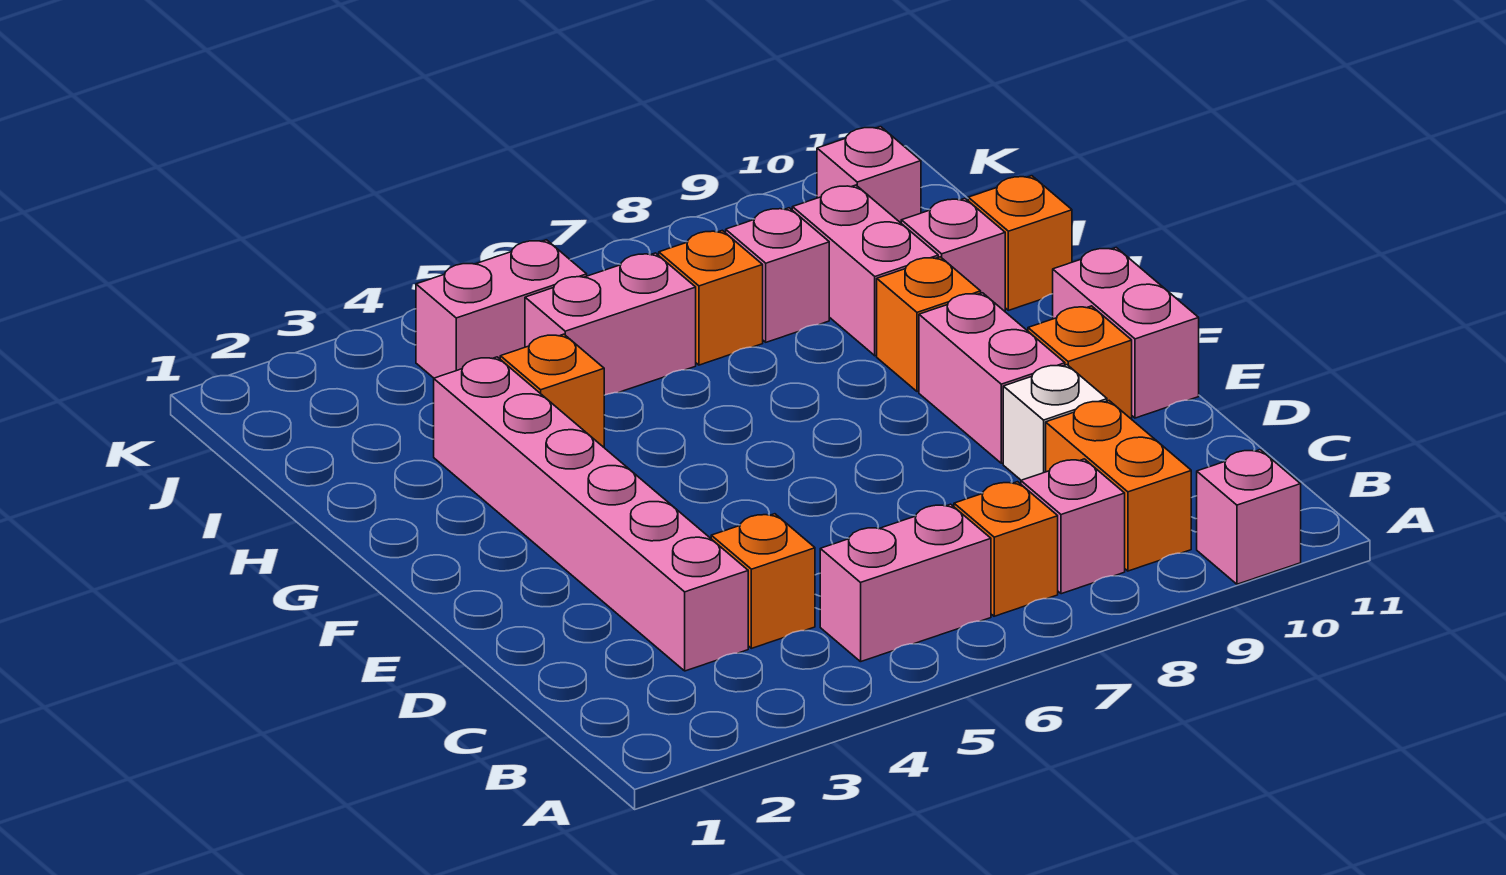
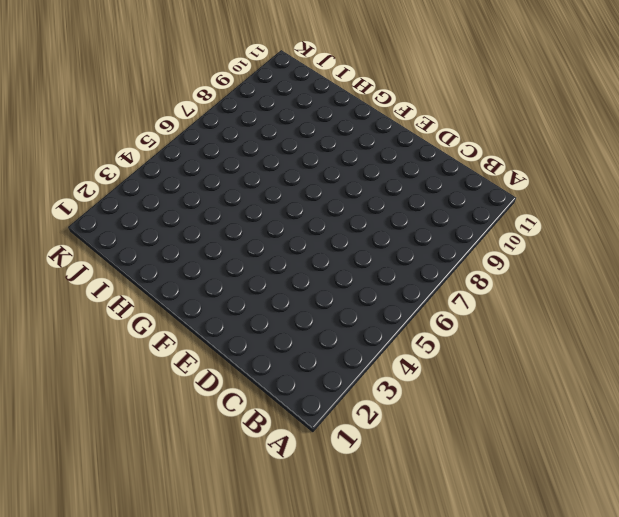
none -> pink 1x1 brick [1197,450,1301,584]
none -> pink 1x2 brick [820,504,991,662]
none -> orange 1x1 brick [954,482,1058,616]

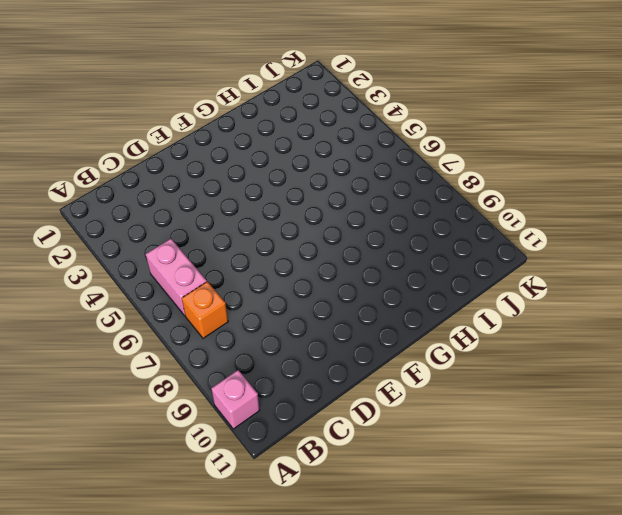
none -> pink 1x1 brick [1021,459,1125,594]
none -> orange 1x2 brick [1046,401,1191,571]
none -> pink 1x6 brick [434,357,748,671]

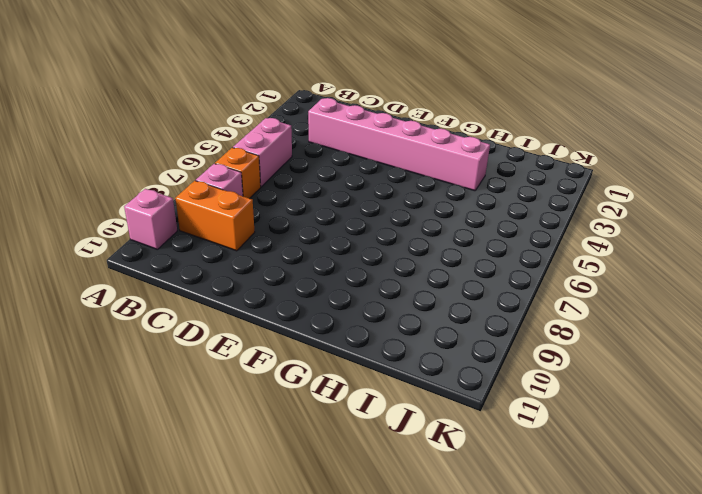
none -> orange 1x1 brick [711,514,815,648]
none -> white 1x1 brick [1003,365,1107,480]
none -> pink 1x2 brick [919,293,1065,463]

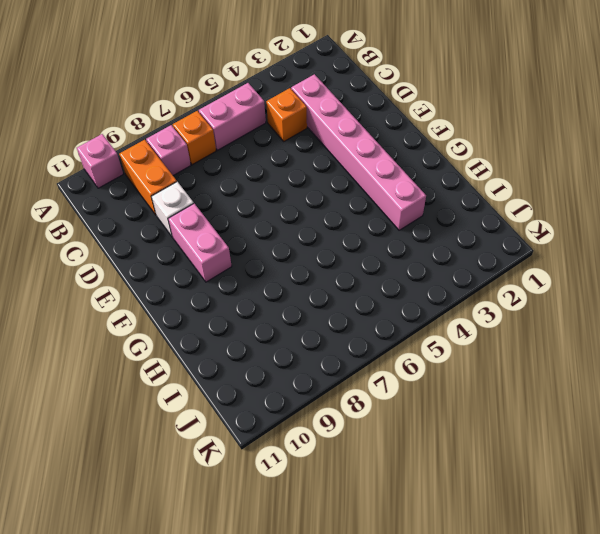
none -> orange 1x1 brick [1028,306,1132,419]
none -> pink 1x2 brick [1053,248,1199,418]
none -> orange 1x1 brick [877,257,981,392]

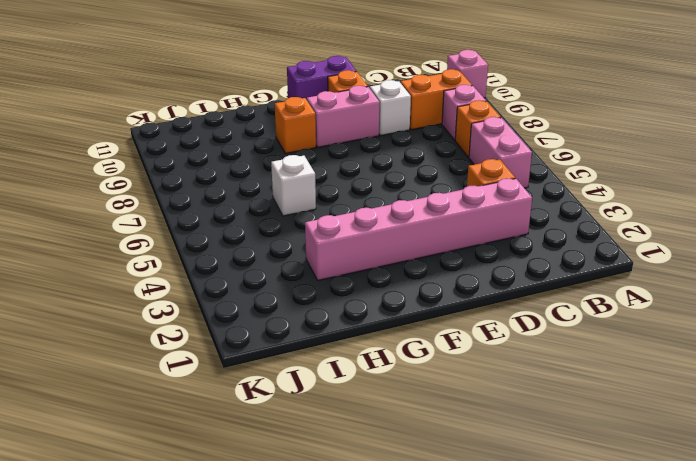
purple 1x2 brick [287,56,356,100] -> pink 1x2 brick [1053,248,1199,418]
white 1x1 brick [271,155,316,216] -> none
none -> orange 1x1 brick [500,334,604,447]
none -> pink 1x2 brick [792,185,938,356]
none -> pink 1x1 brick [901,198,1005,311]

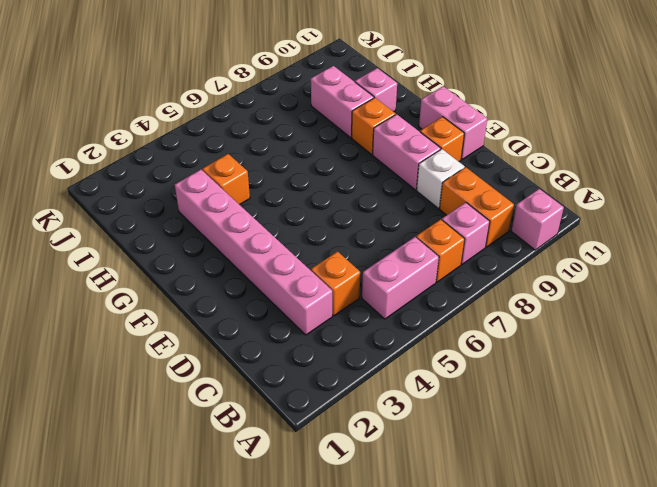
none -> orange 1x1 brick [968,176,1072,310]
none -> pink 1x2 brick [525,253,696,395]
none -> orange 1x1 brick [659,230,763,365]

